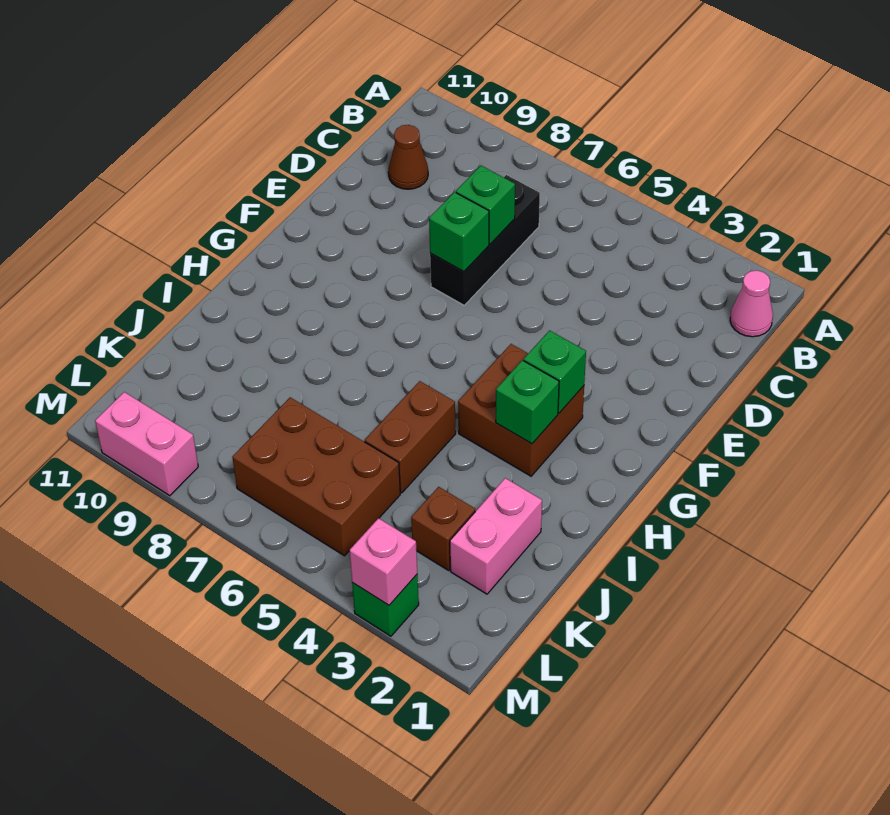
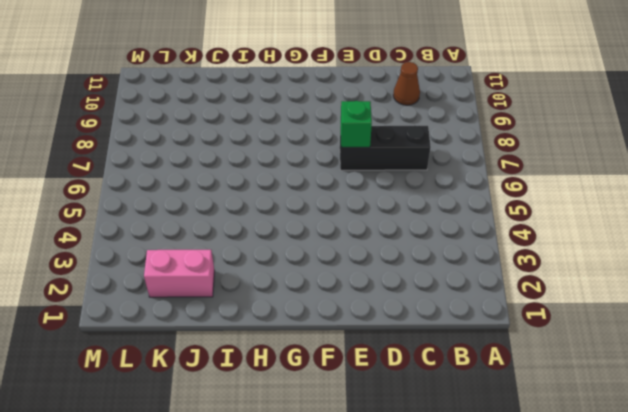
none -> pink 1x1 cone [730,270,773,337]
none -> brown 2x2 brick [458,344,584,476]
none -> brown 1x2 brick [365,381,456,493]

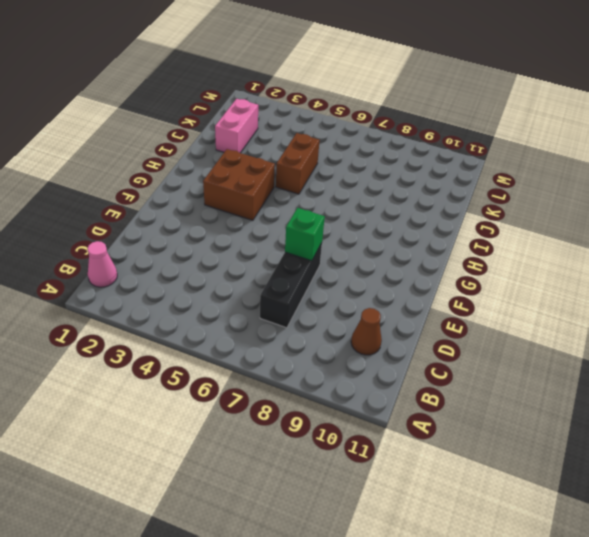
none -> brown 1x1 brick [411,487,475,570]
none -> brown 2x3 brick [232,397,400,556]
none -> green 1x1 brick [352,575,419,636]

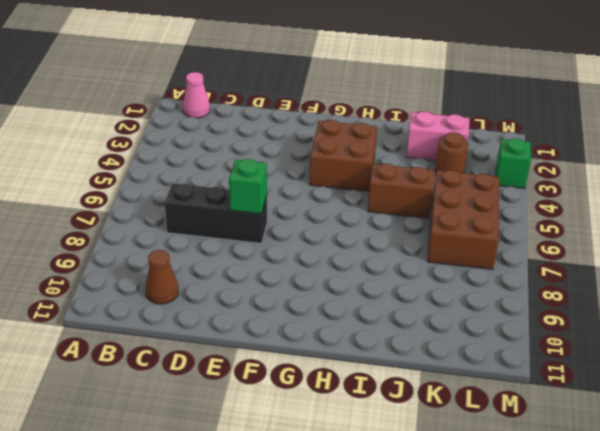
brown 1x1 round brick [435,132,468,173] -> brown 1x1 brick [411,487,475,570]
none -> pink 1x2 brick [95,392,198,496]
none -> green 1x1 brick [456,166,515,244]
none -> green 1x1 brick [524,331,586,413]

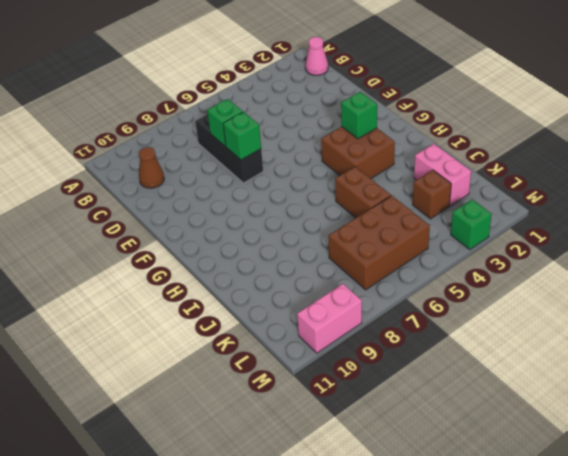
none -> green 1x1 brick [496,360,559,444]
none -> pink 1x1 brick [349,518,417,605]

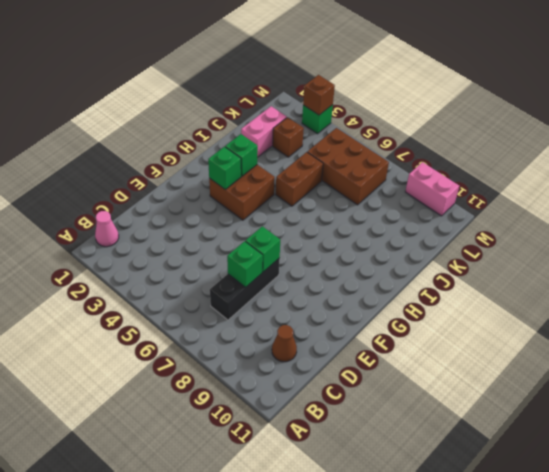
brown 1x1 brick [303,75,335,115] -> pink 1x1 brick [349,518,417,605]

